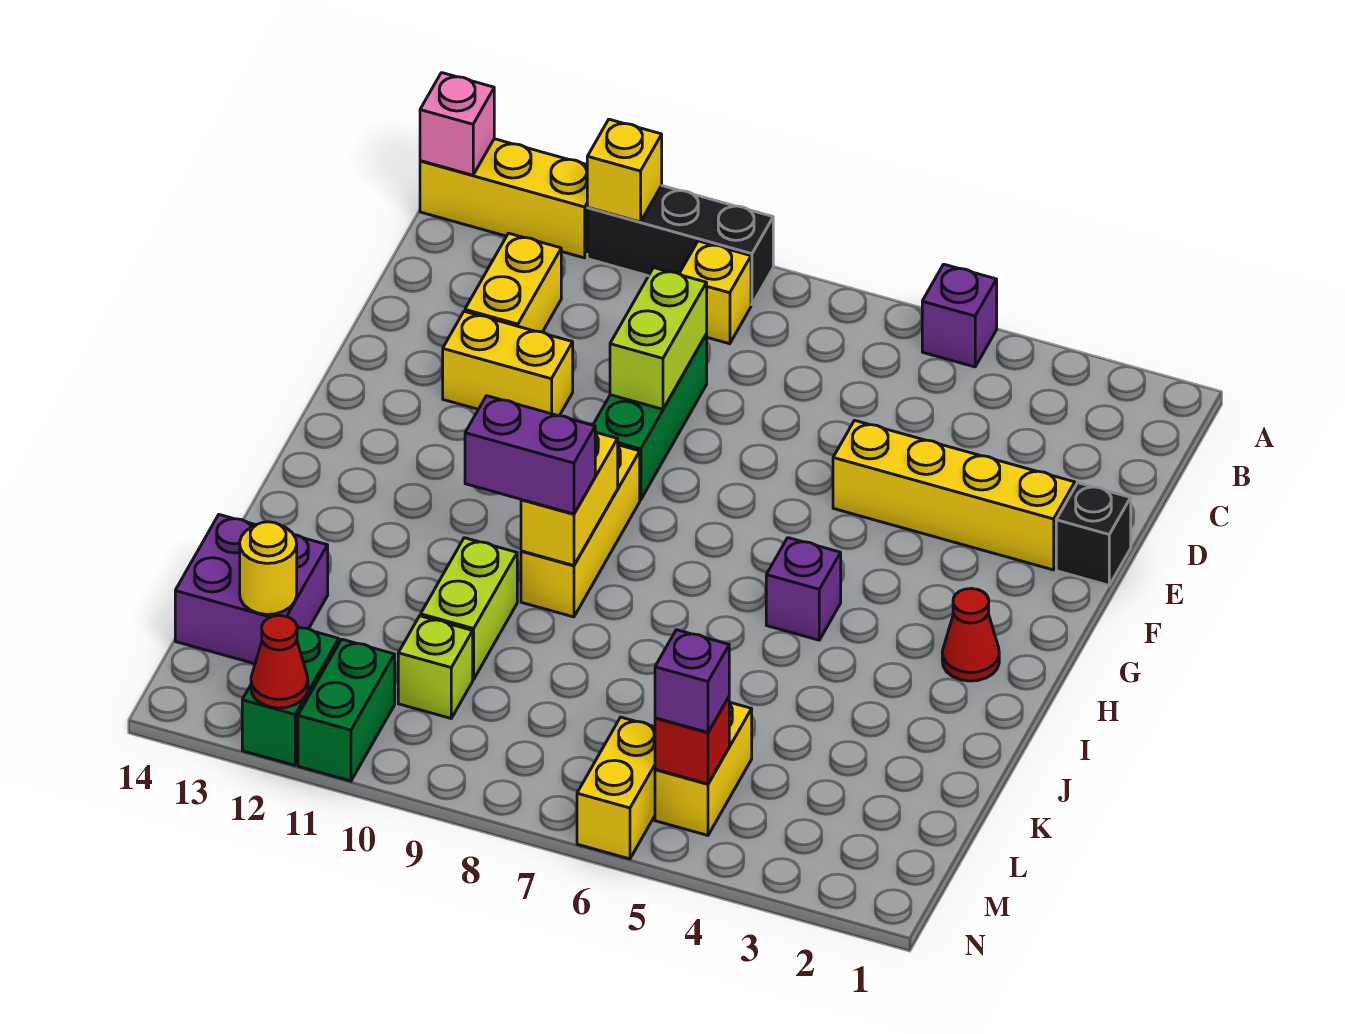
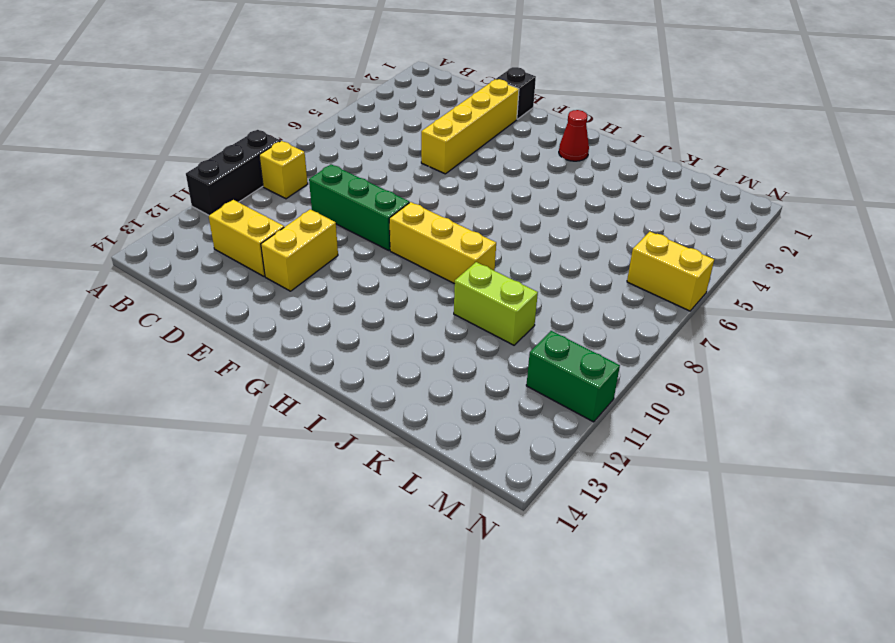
none -> purple 1x1 brick [922,264,997,367]
none -> yellow 1x3 brick [420,139,588,258]
none -> purple 1x1 brick [766,538,841,640]

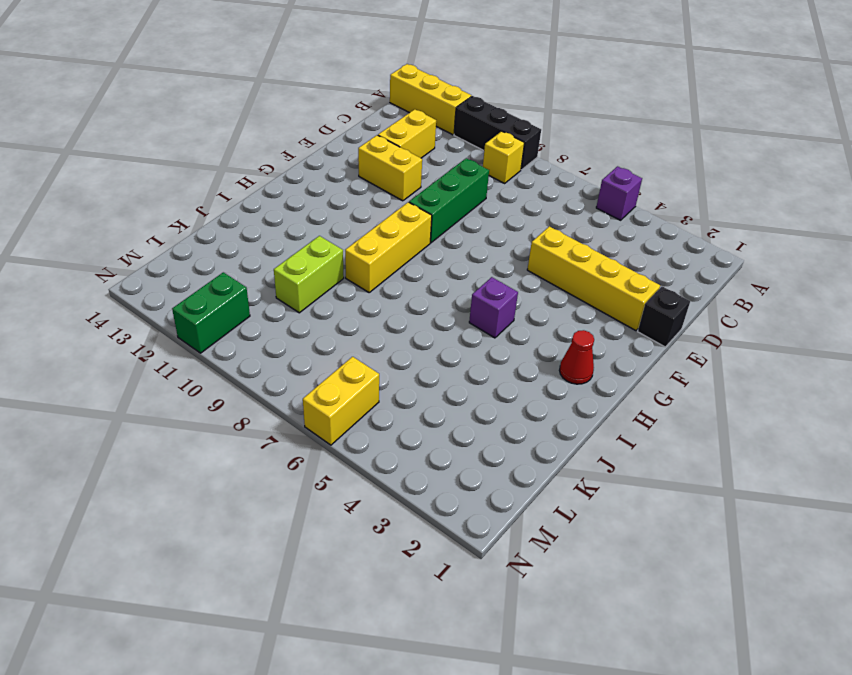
none -> purple 2x2 brick [175,515,328,664]
none -> yellow 1x2 brick [655,702,752,835]
none -> lime 1x1 brick [398,616,473,718]

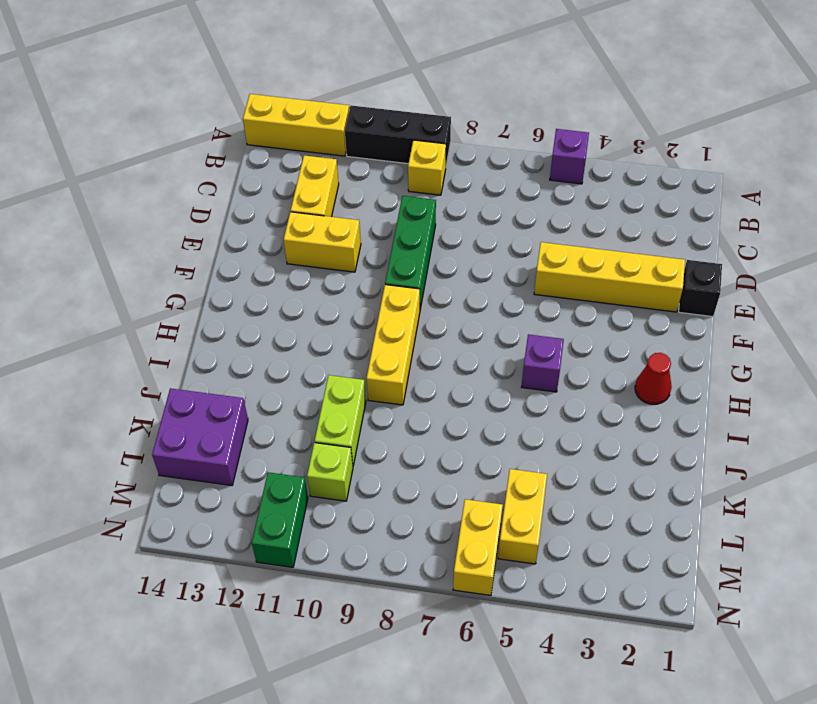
none -> green 1x2 brick [242,627,339,765]
none -> yellow 1x1 brick [587,119,662,222]
none -> pink 1x1 brick [420,73,494,175]

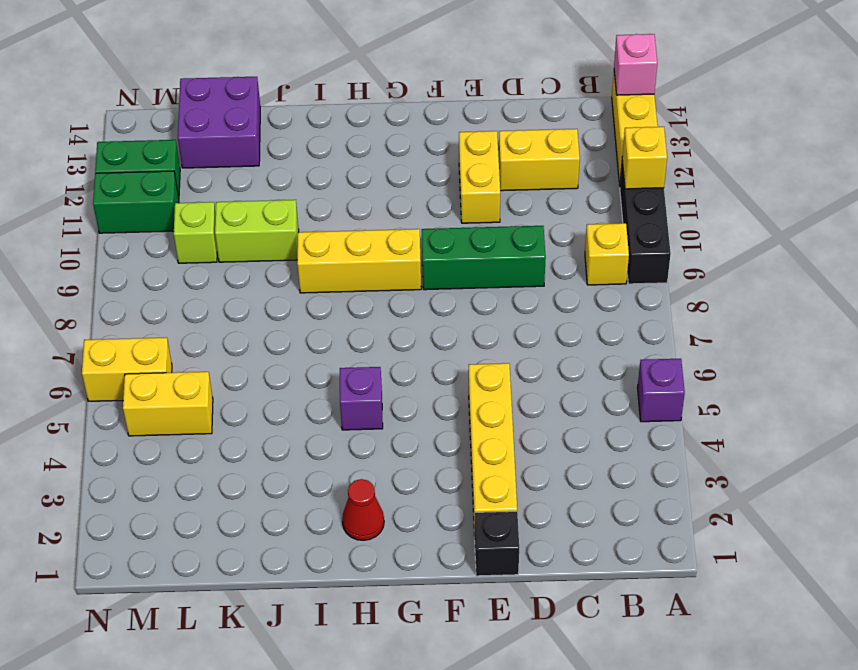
none -> lime 1x2 brick [610,268,707,409]
none -> yellow 1x2 brick [521,432,618,566]
none -> yellow 1x1 round brick [240,522,297,614]

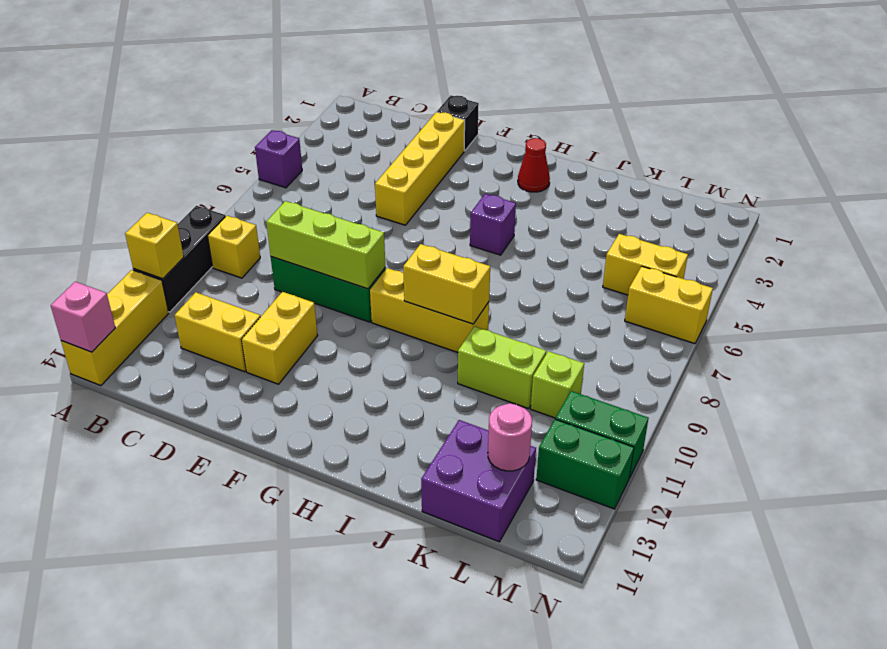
lime 1x3 brick [266,201,385,289] -> lime 1x2 brick [610,268,707,409]
pink 1x1 round brick [488,403,532,471] -> yellow 1x1 round brick [240,522,297,614]
none -> red 1x1 brick [655,697,729,784]
none -> red 1x1 cone [251,615,308,708]
none -> purple 1x2 brick [465,396,595,514]

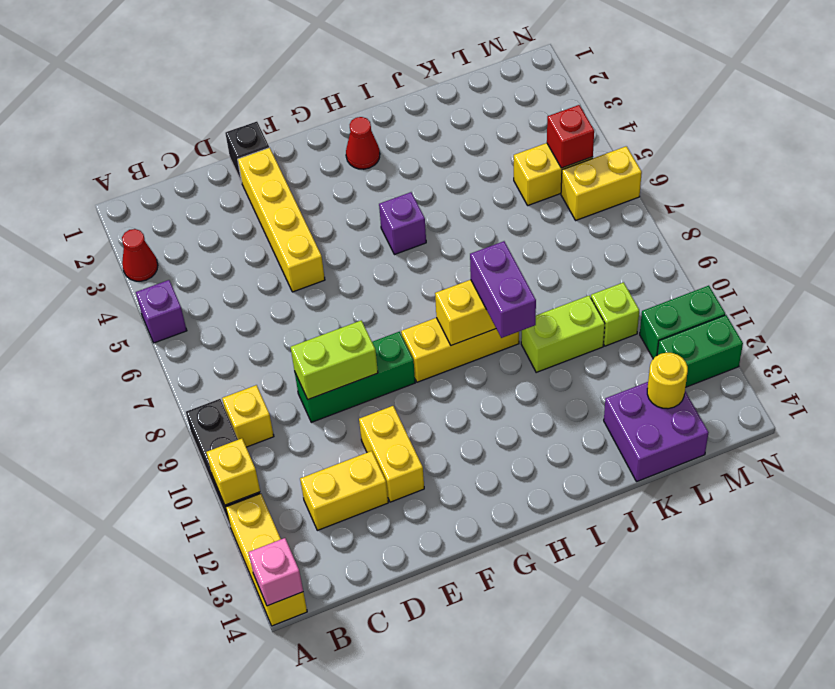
red 1x1 cone [122,229,158,281] -> red 1x1 cone moved to [251,615,308,708]
none -> purple 1x1 brick [655,630,729,732]

